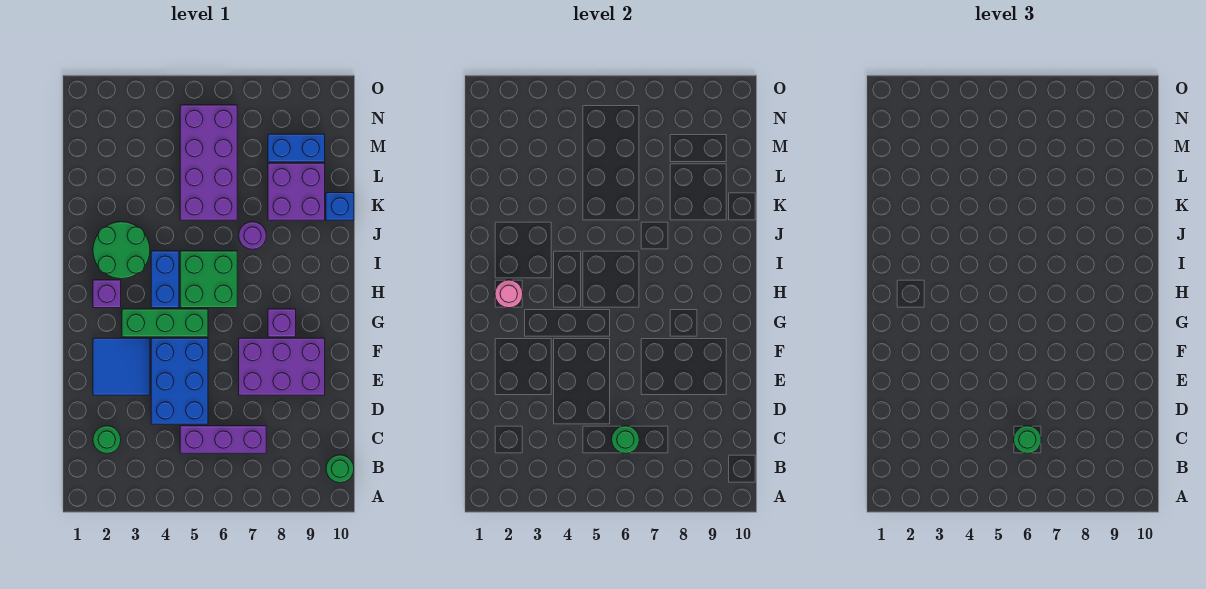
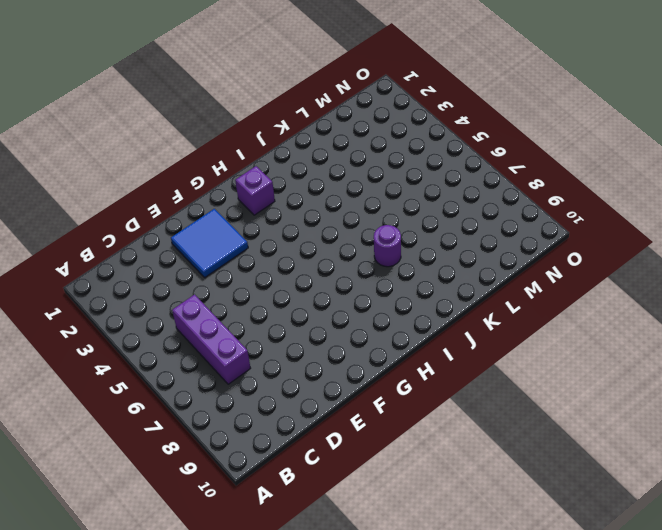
none -> green 1x1 round brick [326,455,354,483]
none -> green 1x1 round brick [93,426,121,453]
none -> blue 2x3 brick [151,338,208,424]

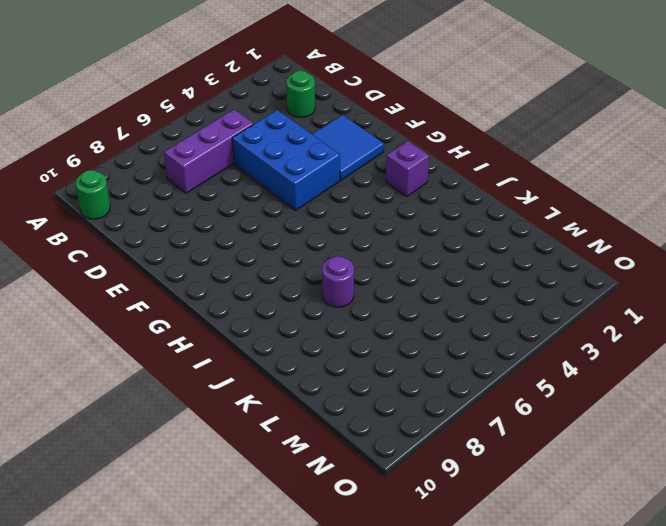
none -> purple 2x3 brick [239,338,325,395]
none -> green 1x3 brick [122,309,208,337]
none -> purple 1x1 brick [268,309,296,337]

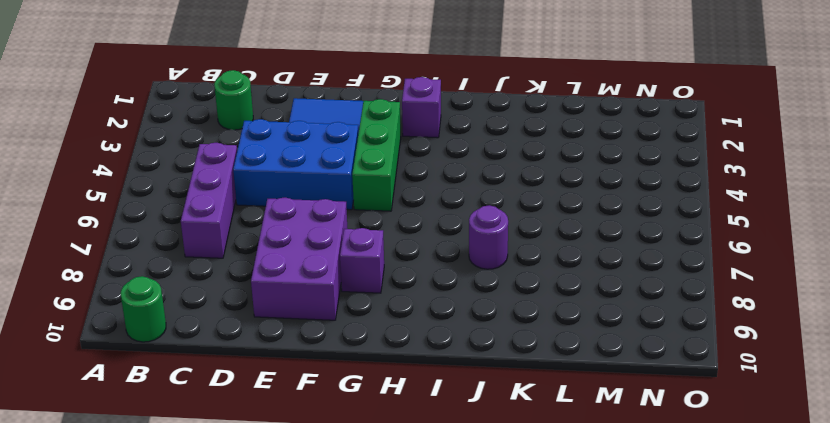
none -> blue 1x2 brick [151,251,179,308]
none -> green 2x2 brick [180,251,237,308]
none -> green 2x2 round brick [93,222,150,279]

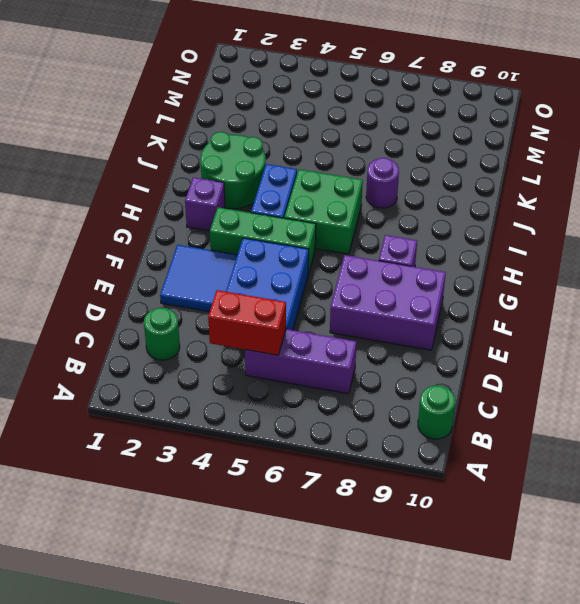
red 1x2 brick [208,290,286,355] -> none
none -> purple 2x4 brick [180,105,237,220]
none -> purple 2x2 brick [268,163,325,220]
none -> blue 1x1 brick [326,193,354,220]

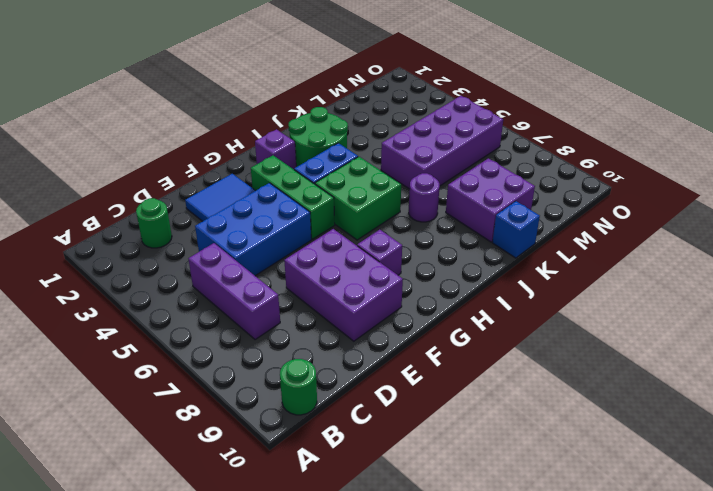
none -> blue 1x2 brick [268,134,325,162]
none -> green 1x1 round brick [612,426,639,453]
none -> pink 1x1 round brick [495,280,523,308]

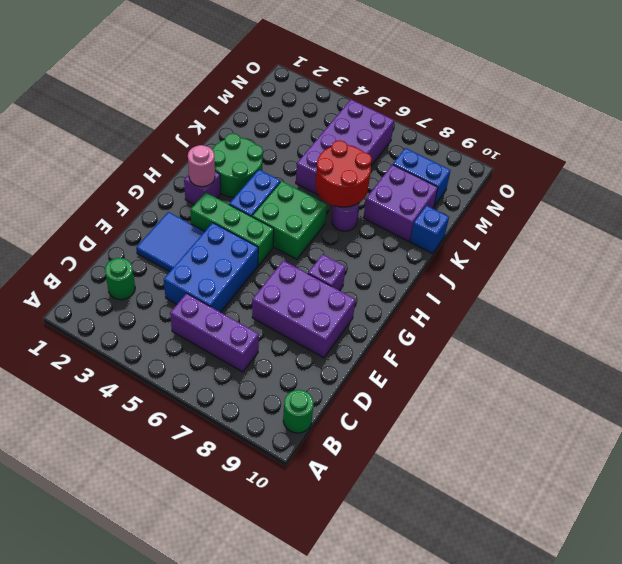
red 2x2 round brick [315,140,372,207] -> none
none -> green 1x1 round brick [612,426,639,453]
none -> green 1x1 round brick [1014,426,1041,453]

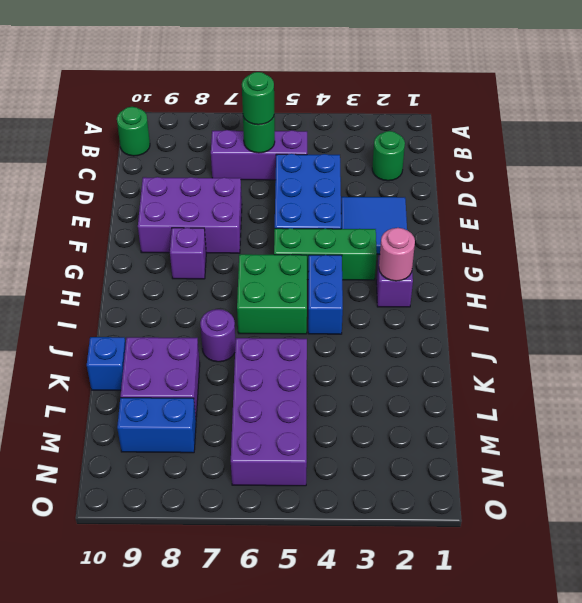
none -> green 2x2 round brick [93,222,150,279]

